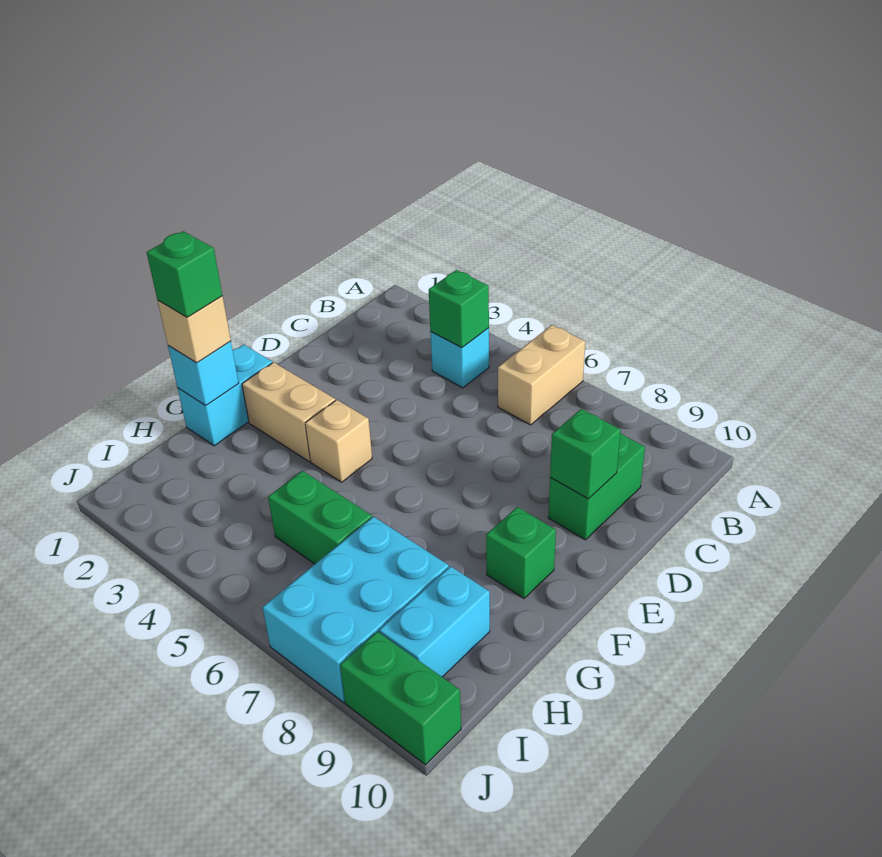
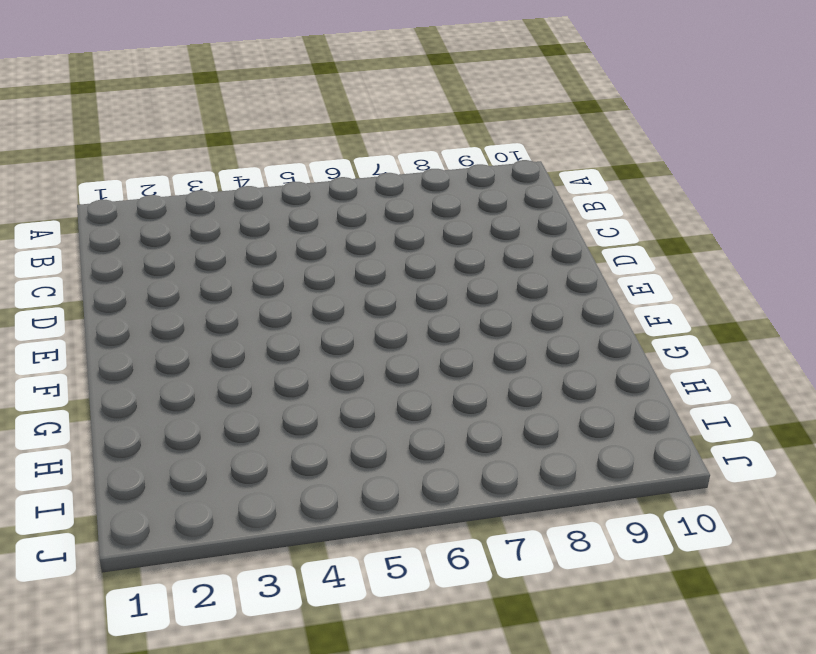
none -> tan 1x2 brick [498,325,585,425]
none -> cyan 1x1 brick [430,328,489,388]
none -> green 1x2 brick [548,433,645,540]

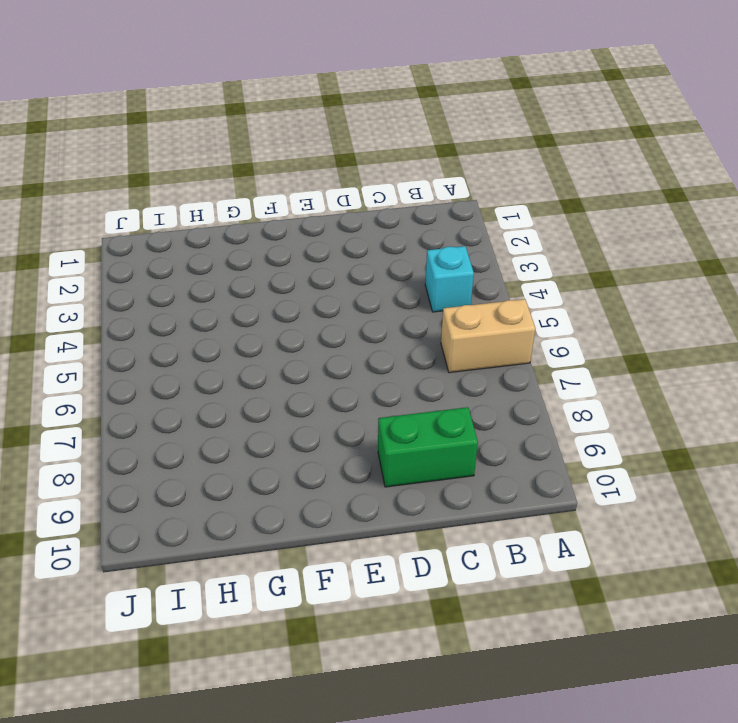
none -> cyan 1x2 brick [178,345,272,446]
none -> tan 1x2 brick [242,362,335,462]
none -> tan 1x1 brick [305,400,372,482]

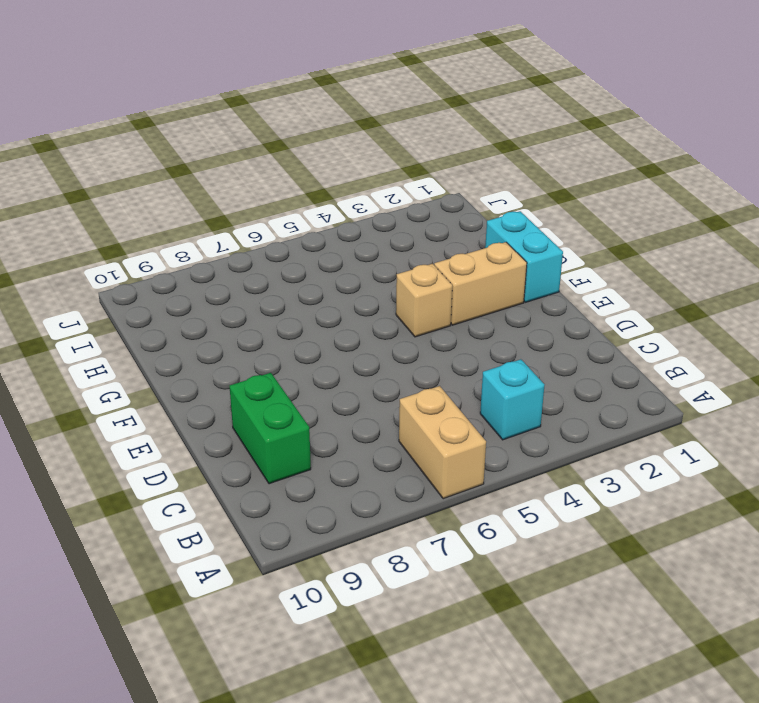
none -> green 1x1 brick [486,507,556,598]
none -> green 1x2 brick [268,471,372,564]
none -> cyan 2x3 brick [263,517,449,702]

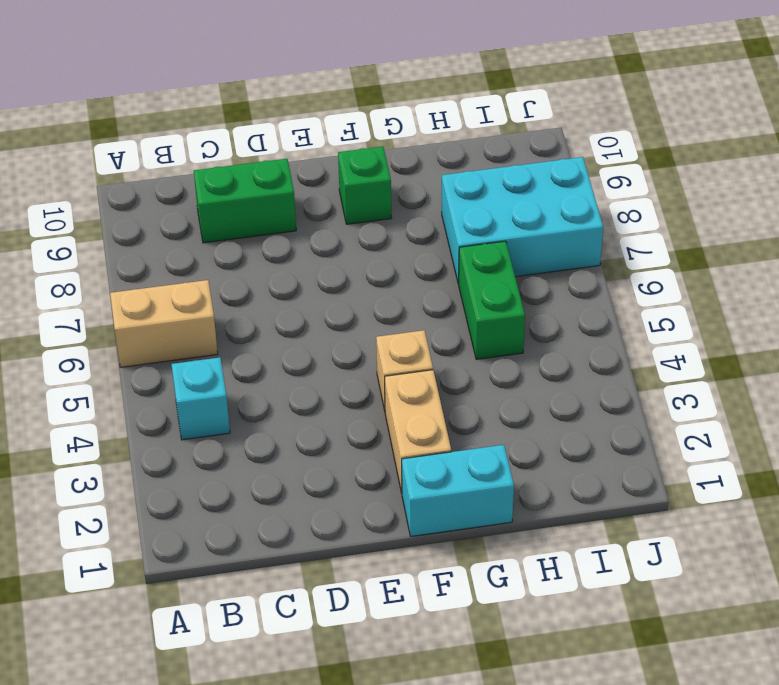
none -> cyan 1x2 brick [379,566,490,677]
none -> green 1x2 brick [340,631,461,765]
none -> green 1x1 brick [429,270,489,348]

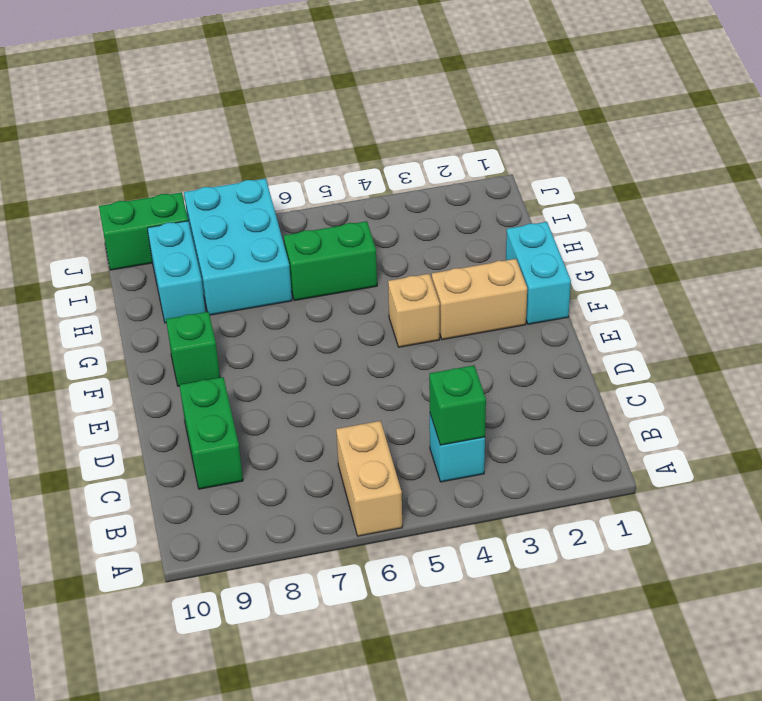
none -> green 1x1 brick [550,409,621,499]
none -> cyan 1x1 brick [168,341,239,406]
none -> tan 1x1 brick [158,296,231,363]

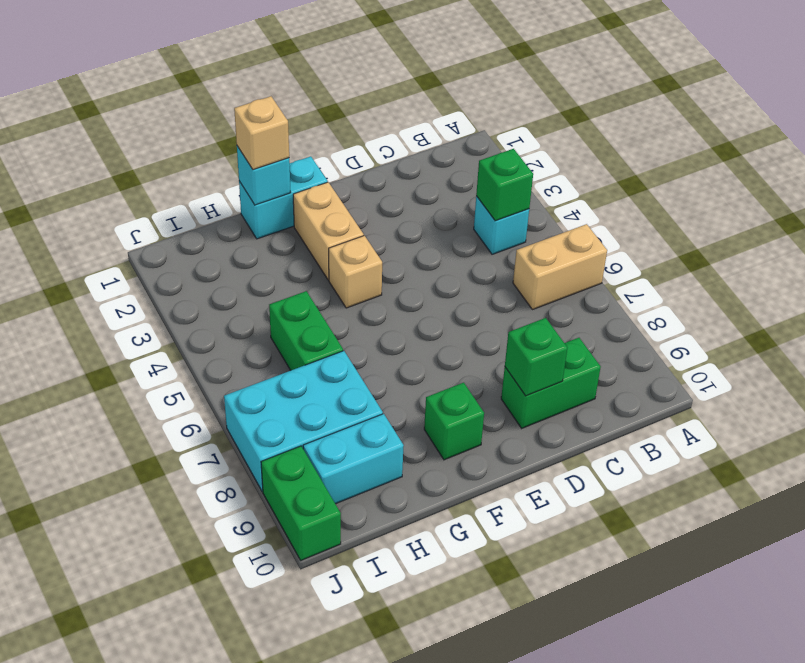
none -> green 1x1 brick [147,231,222,317]

